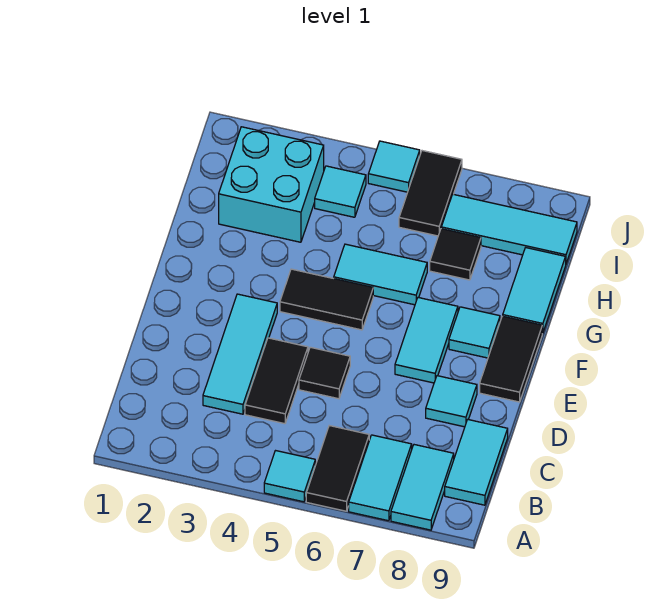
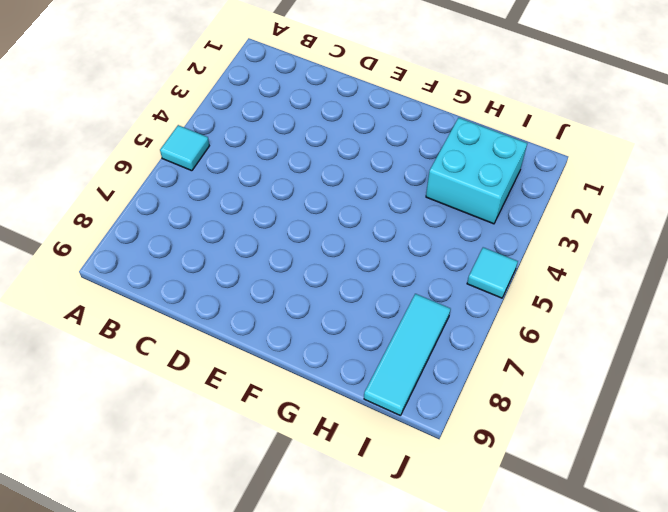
none -> black 1x2 tile [306,426,369,511]
none -> cyan 1x2 tile [349,435,412,521]
none -> cyan 1x2 tile [391,445,454,530]

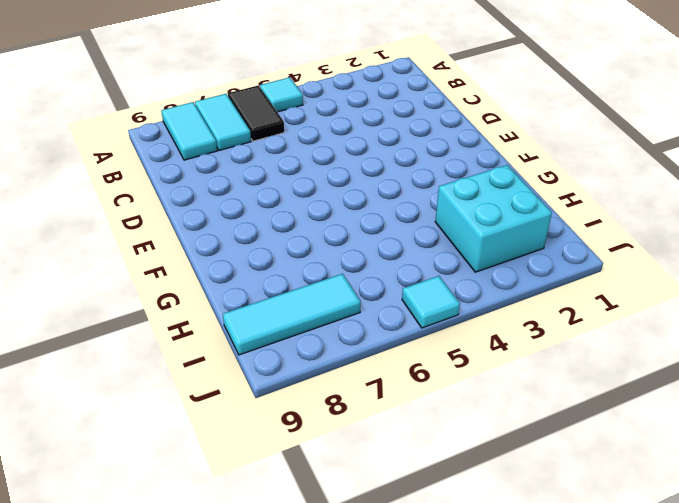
none -> cyan 1x2 tile [445,420,508,505]
none -> cyan 1x3 tile [203,294,277,414]
none -> black 1x2 tile [245,338,308,424]

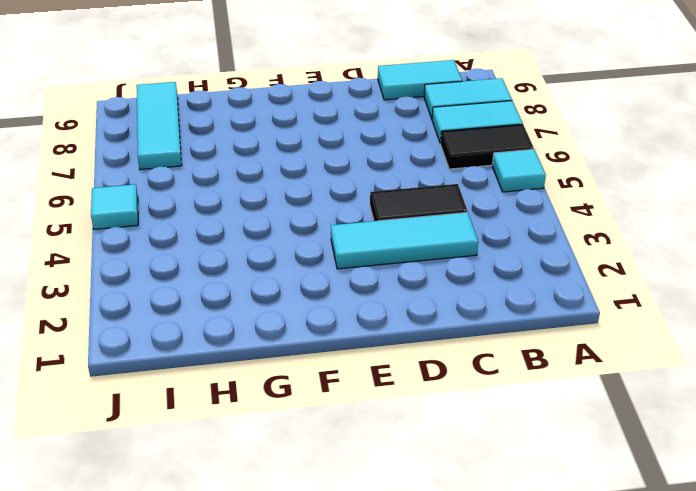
none -> black 1x1 tile [299,347,350,399]
none -> cyan 1x1 tile [426,376,477,427]
none -> cyan 1x2 tile [395,298,458,383]

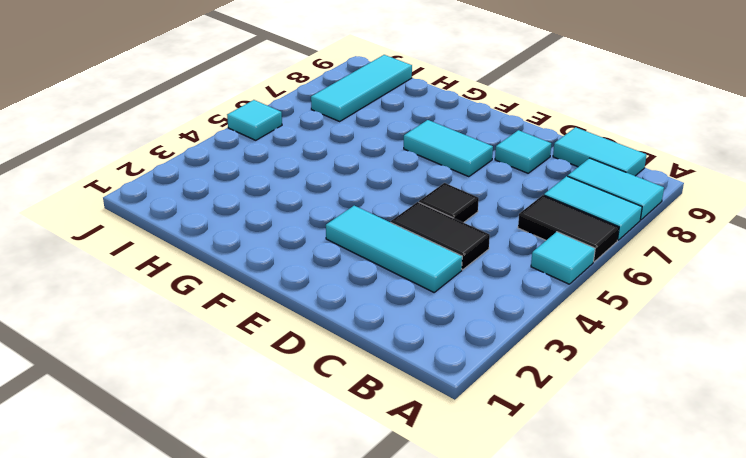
none -> black 1x2 tile [480,316,542,402]
none -> black 1x2 tile [280,269,373,330]
none -> cyan 1x1 tile [449,307,500,358]

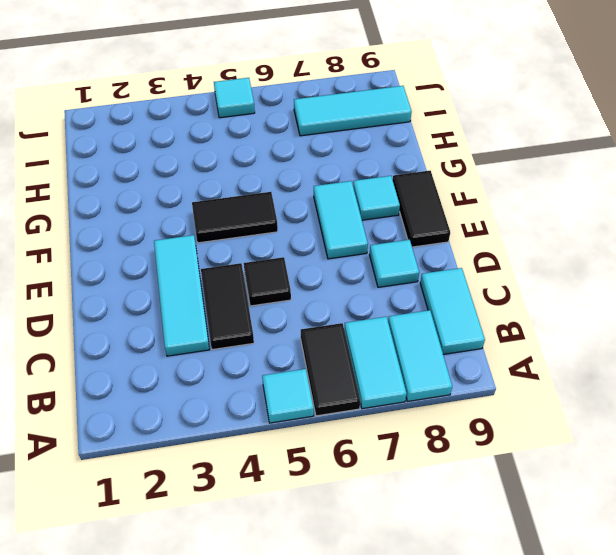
none -> cyan 1x2 tile [334,244,427,305]
none -> cyan 1x2 tile [503,248,566,333]
none -> cyan 2x2 brick [219,127,324,242]

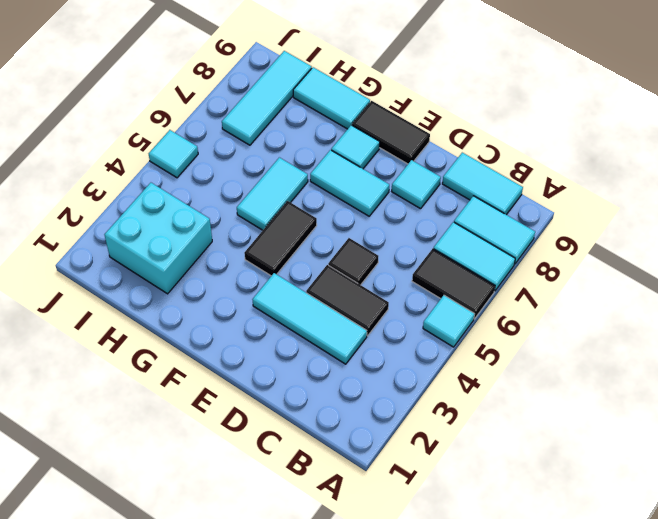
none -> black 1x1 tile [430,229,481,280]
none -> cyan 1x1 tile [315,166,366,217]
none -> black 1x2 tile [399,151,462,236]

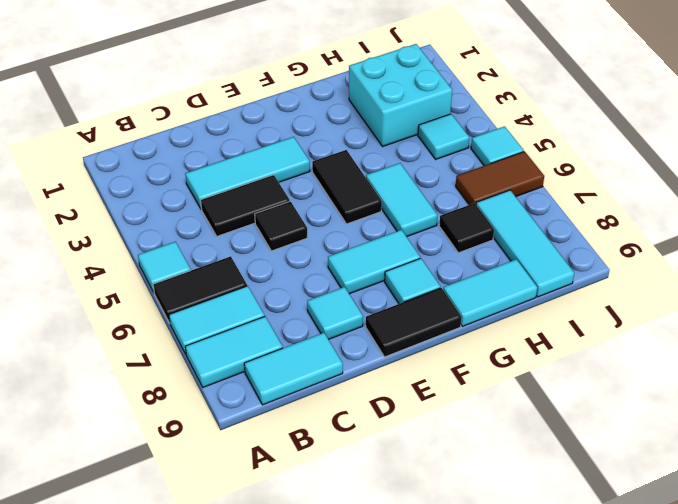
brown 1x2 tile [456,152,544,205] -> black 1x2 tile [399,151,462,236]

